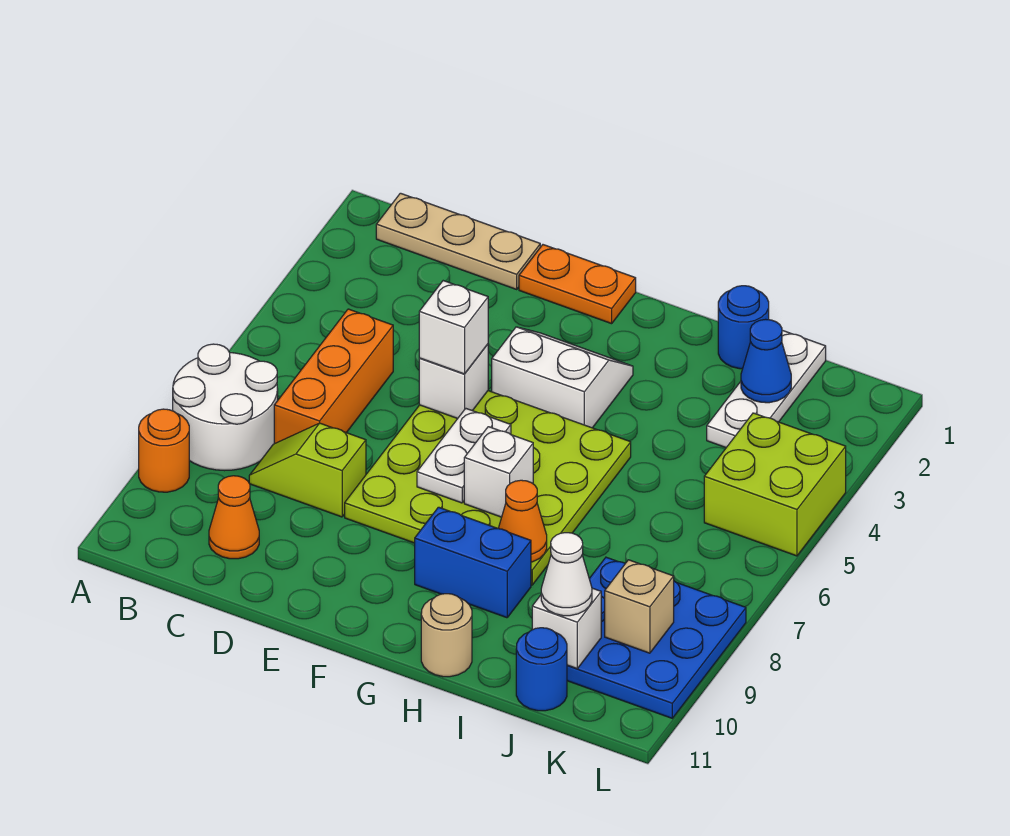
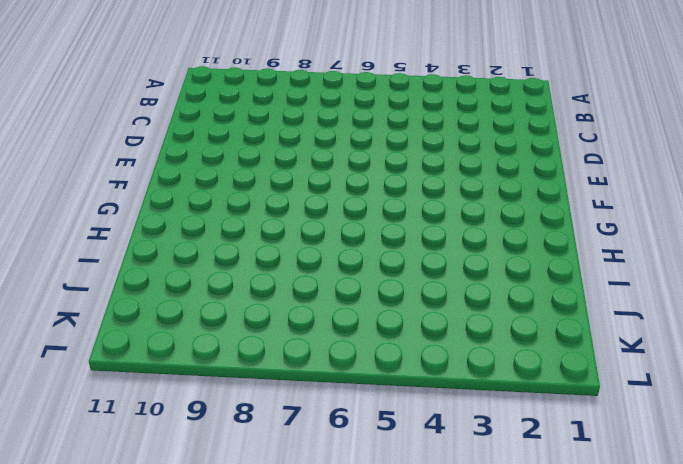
none -> white 2x2 round brick [173,344,278,471]
none -> orange 1x1 round brick [139,409,189,492]
none -> tan 1x3 plate [376,193,540,289]

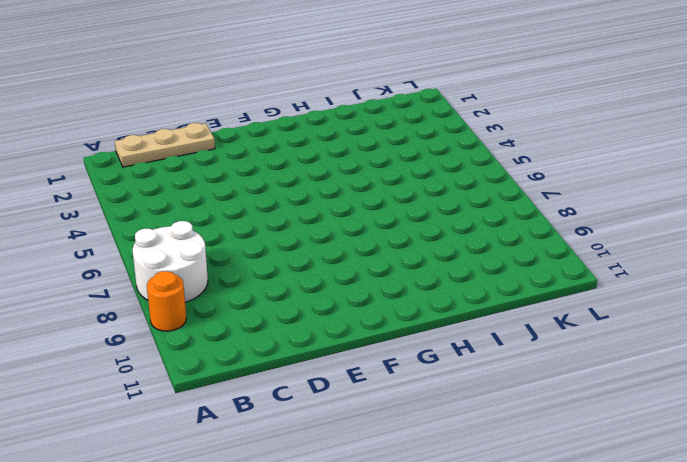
none -> orange 1x3 brick [274,309,393,444]
none -> lime 1x2 slope [249,423,366,517]
none -> orange 1x1 cone [209,476,259,559]

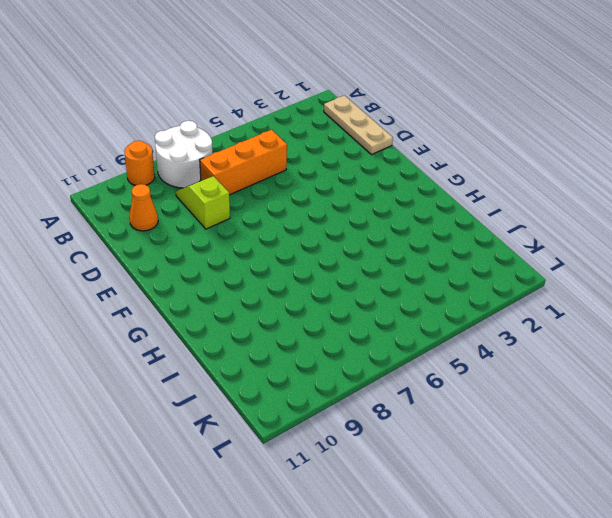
none -> orange 1x2 plate [519,245,636,324]
none -> lime 4x4 plate [345,391,631,585]
none -> white 2x2 slope [492,327,633,428]

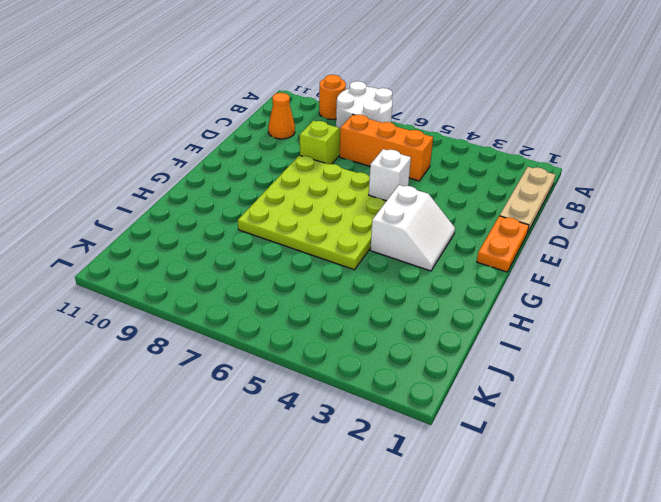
none -> blue 1x2 brick [415,507,531,618]
none -> tan 1x1 round brick [421,594,472,677]
none -> blue 1x1 round brick [718,286,769,369]

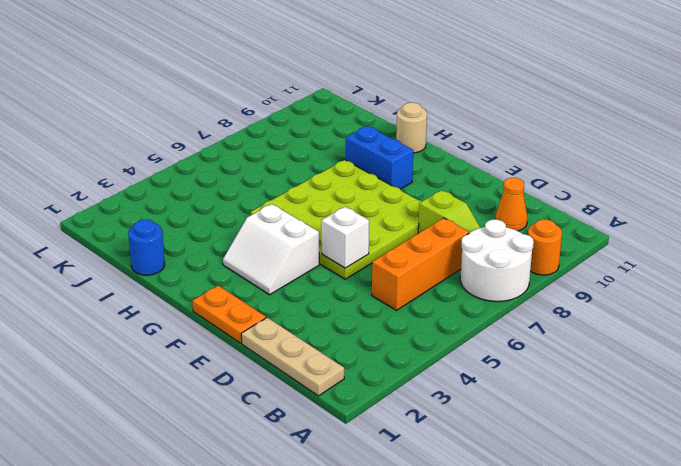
none -> white 1x3 plate [707,330,826,448]
none -> blue 3x3 plate [567,557,746,718]
none -> blue 1x1 round brick [516,628,567,711]

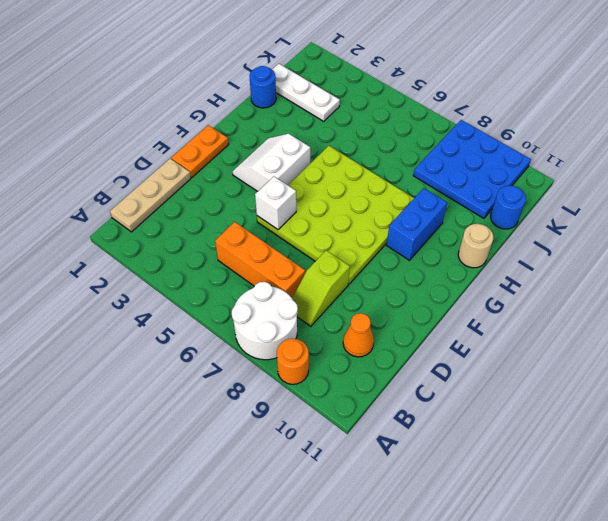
none -> lime 2x2 brick [704,413,846,556]
none -> white 1x2 plate [417,409,511,503]
none -> white 1x1 brick [464,427,533,517]

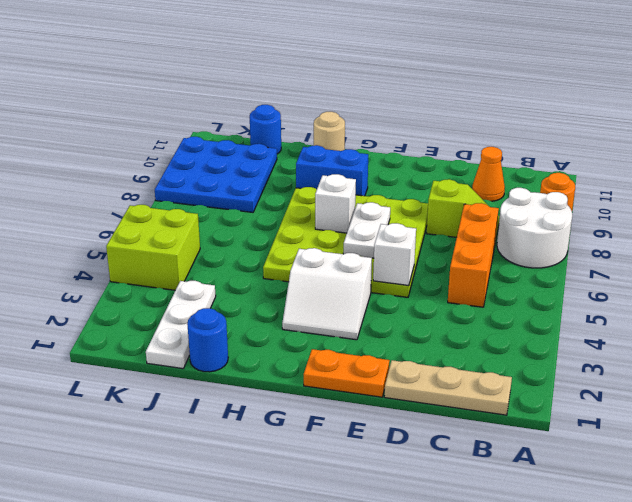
none -> orange 1x1 cone [498,480,547,562]
none -> blue 1x1 cone [741,319,791,403]
none -> white 1x1 brick [532,588,601,669]

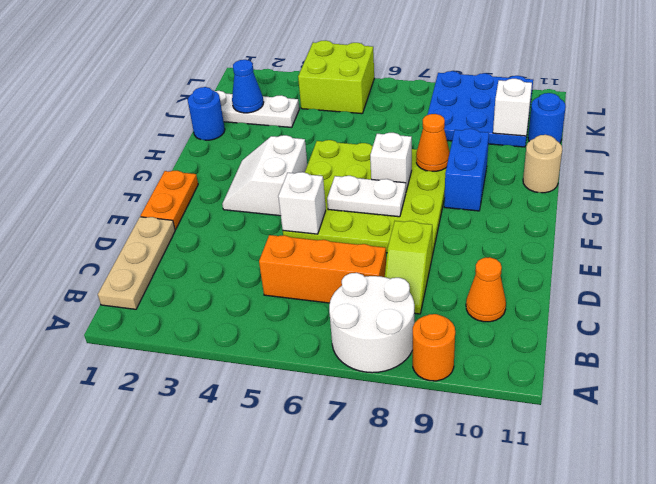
none -> tan 1x1 brick [605,560,674,653]
none -> white 1x1 brick [419,281,488,374]
none -> white 1x1 cone [541,533,592,616]

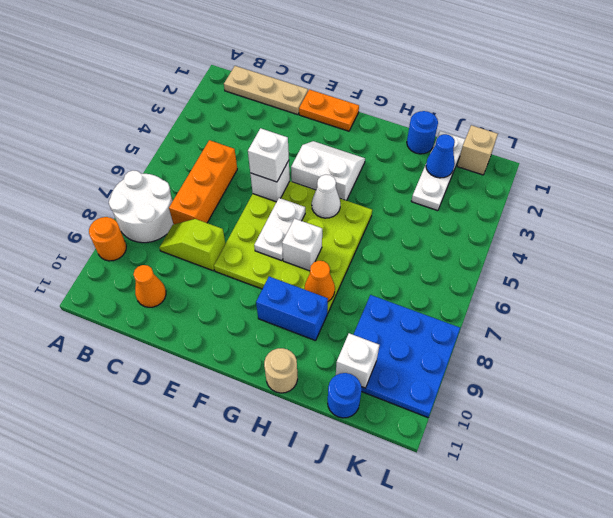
white 1x1 cone [312,175,340,218] -> white 1x1 cone moved to [541,533,592,616]
tan 1x1 brick [457,125,498,175] -> tan 1x1 brick moved to [605,560,674,653]
none -> lime 2x2 brick [704,413,846,556]

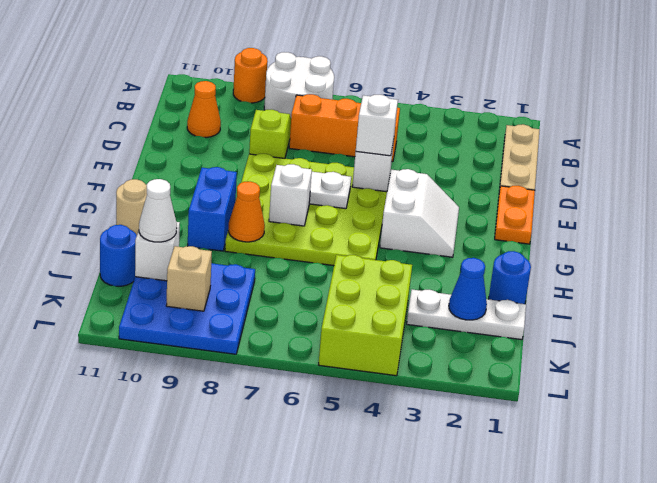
lime 2x3 brick [318,255,412,376] -> lime 2x2 brick [704,413,846,556]

